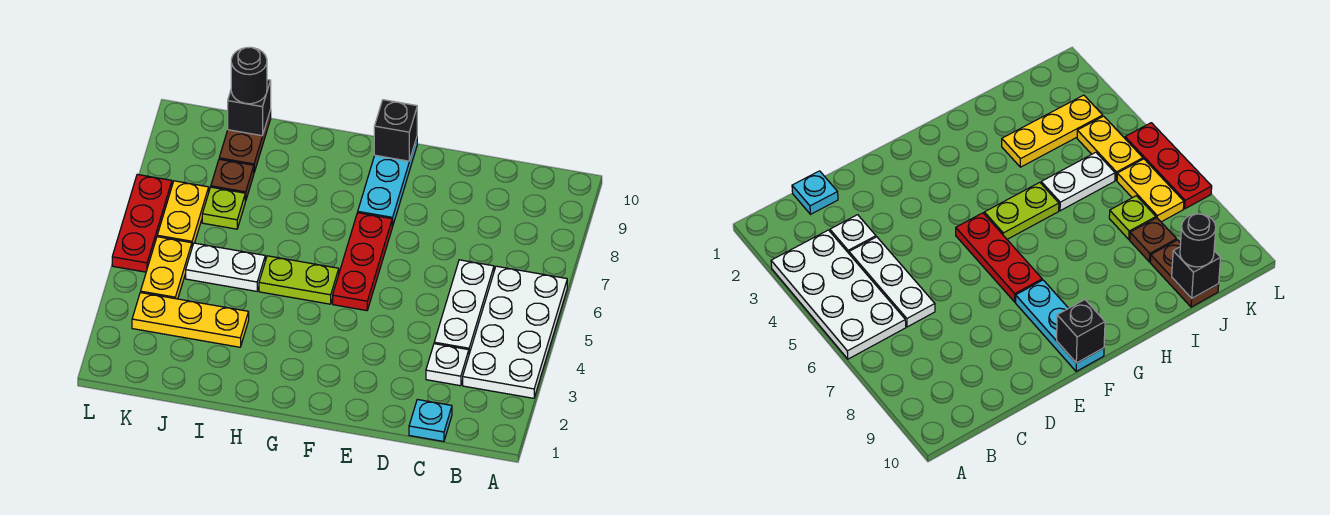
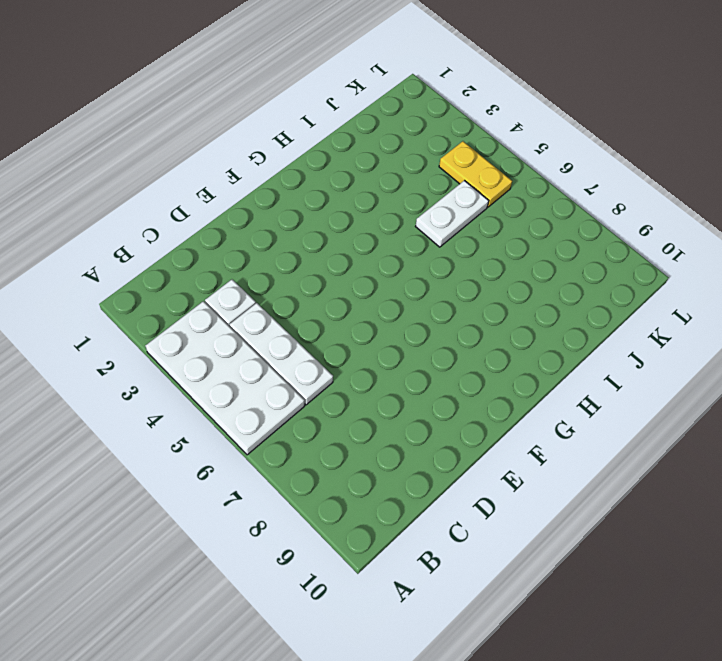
none -> cyan 1x1 plate [409,400,452,442]
none -> red 1x3 plate [333,213,392,311]
none -> cyan 1x3 plate [358,138,417,227]

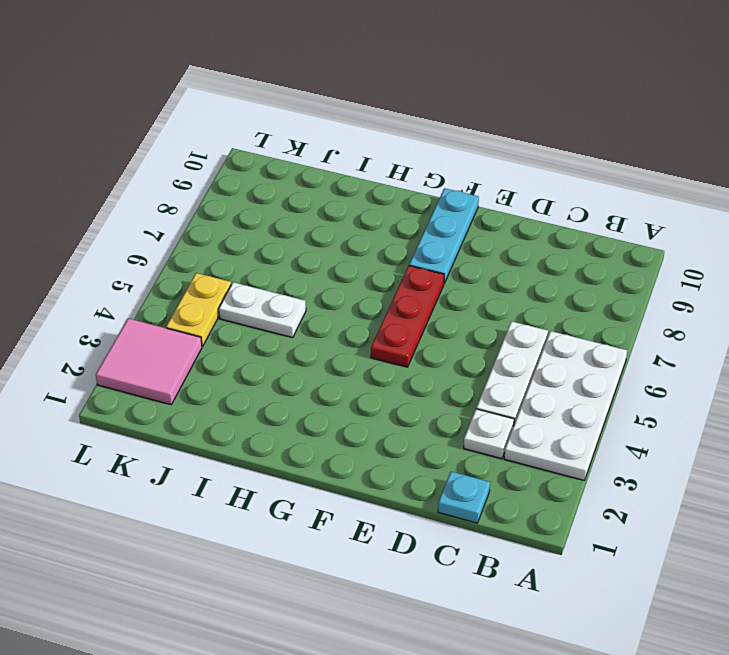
pink 2x2 tile [96,318,202,405] -> yellow 1x3 plate [132,293,249,347]
none -> lime 1x2 plate [259,256,339,304]
none -> lime 1x1 plate [202,187,245,229]
none -> brown 1x1 plate [211,159,254,201]

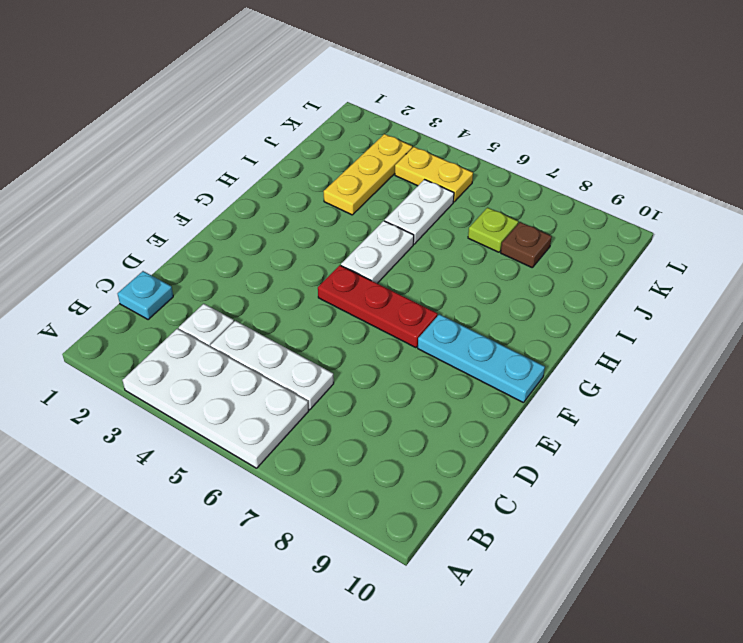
white 1x2 plate [341,221,414,283] -> lime 1x2 plate [259,256,339,304]
none -> brown 1x2 plate [219,110,271,172]
none -> yellow 1x2 plate [157,181,209,246]
none -> red 1x3 plate [112,174,172,272]

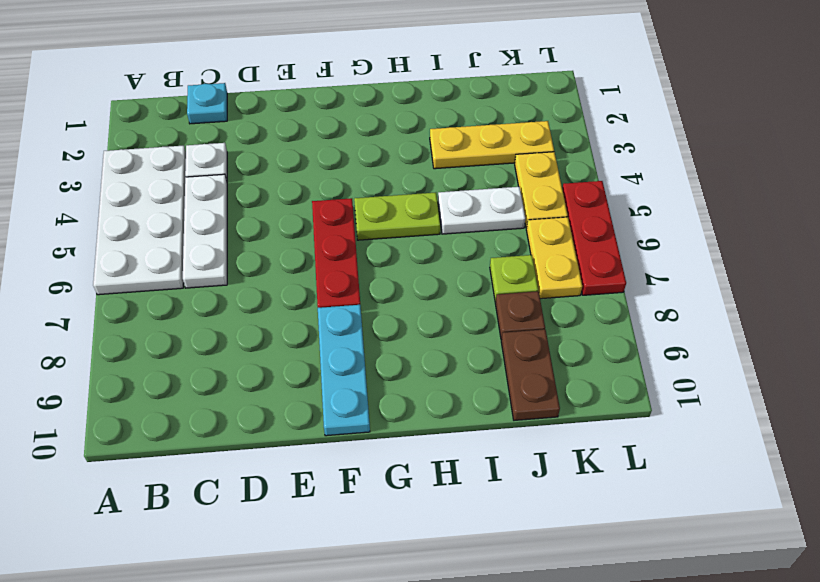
none -> black 1x1 brick [374,100,417,161]
none -> black 1x1 brick [228,80,271,136]
none -> black 1x1 round brick [231,47,267,104]

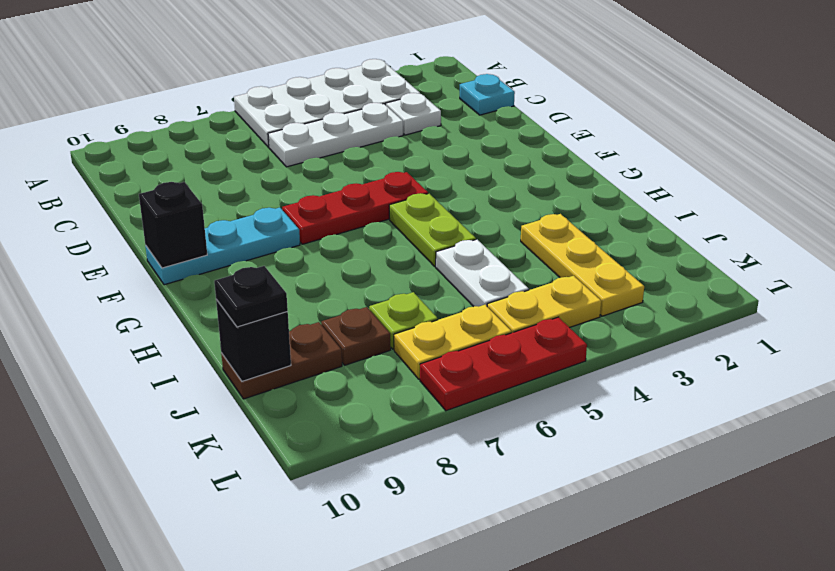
black 1x1 plate [214,266,288,327] -> black 1x1 round brick [231,47,267,104]

